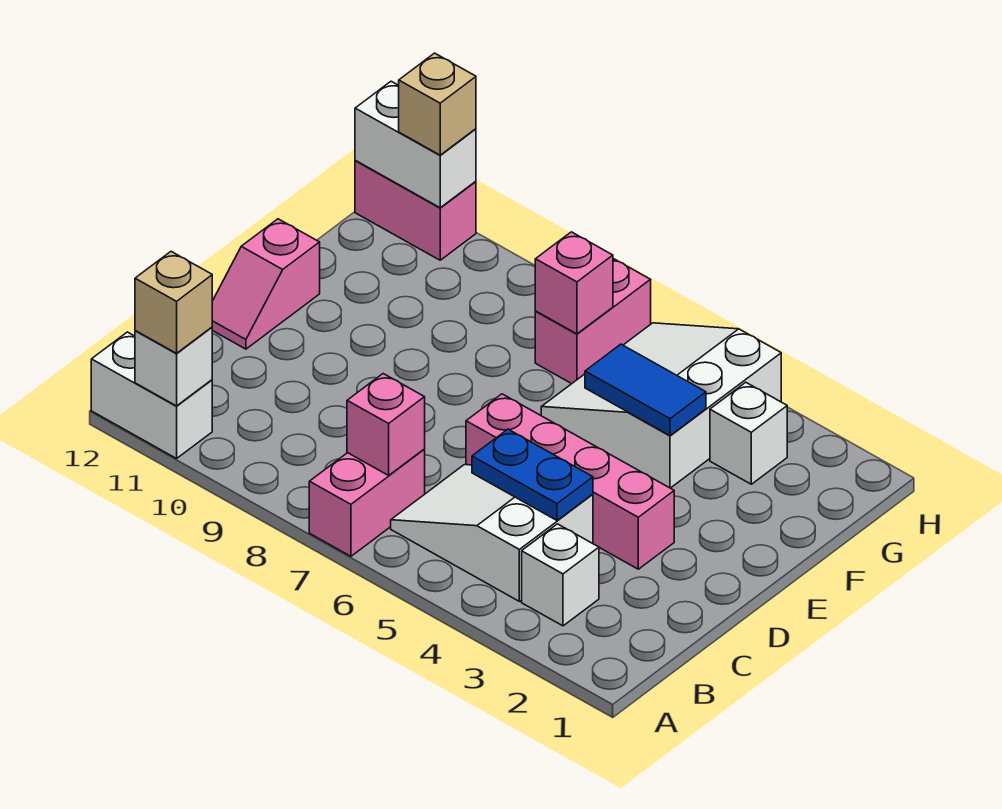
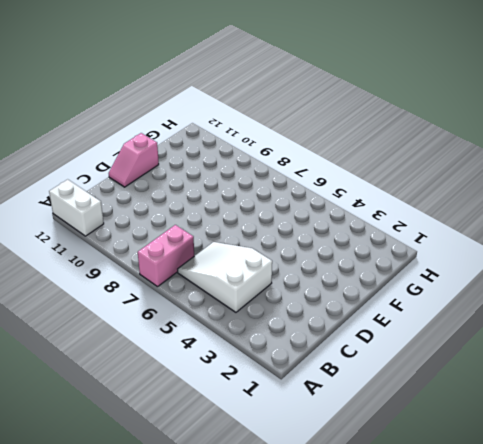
none -> white 1x1 brick [522,524,599,626]
none -> pink 1x4 brick [466,394,674,569]
none -> white 3x3 slope [541,323,781,488]

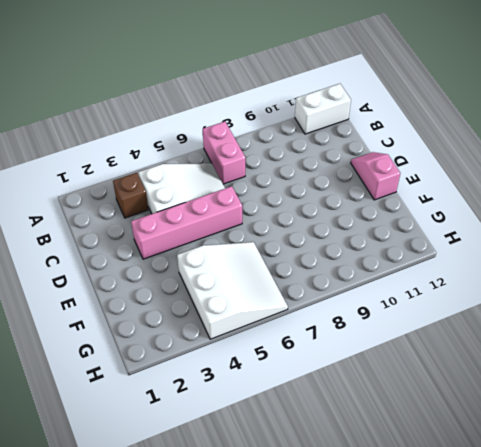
brown 1x1 brick [113,173,148,218] -> white 1x1 brick [522,524,599,626]
none -> white 1x1 brick [710,382,787,484]
none -> pink 1x2 brick [535,259,651,384]
none -> pink 1x2 brick [355,161,476,260]

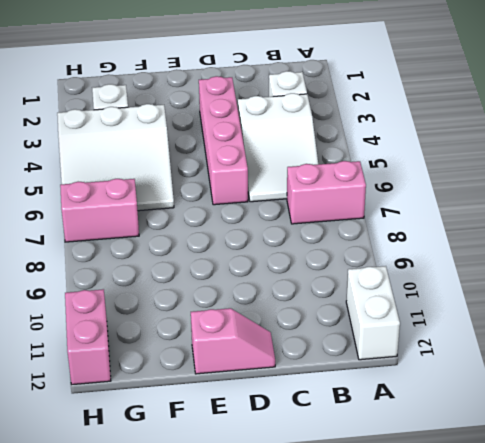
none -> white 1x1 brick [135,327,212,406]
none -> pink 1x1 brick [347,374,425,475]
none -> blue 1x2 plate [472,429,593,520]

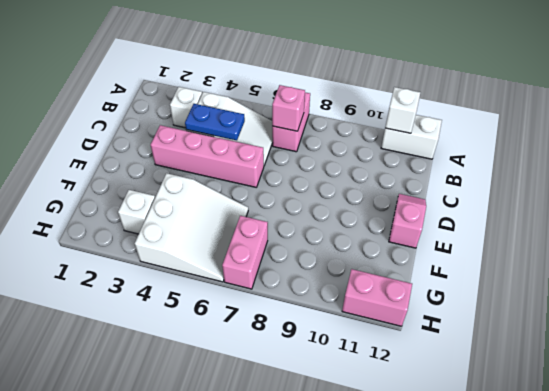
none -> blue 1x2 tile [585,344,706,436]
none -> pink 1x1 brick [535,232,613,334]
none -> white 1x2 brick [355,81,476,208]

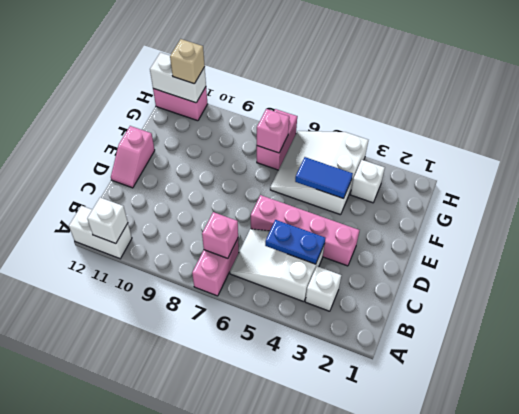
none -> tan 1x1 brick [135,252,212,353]

